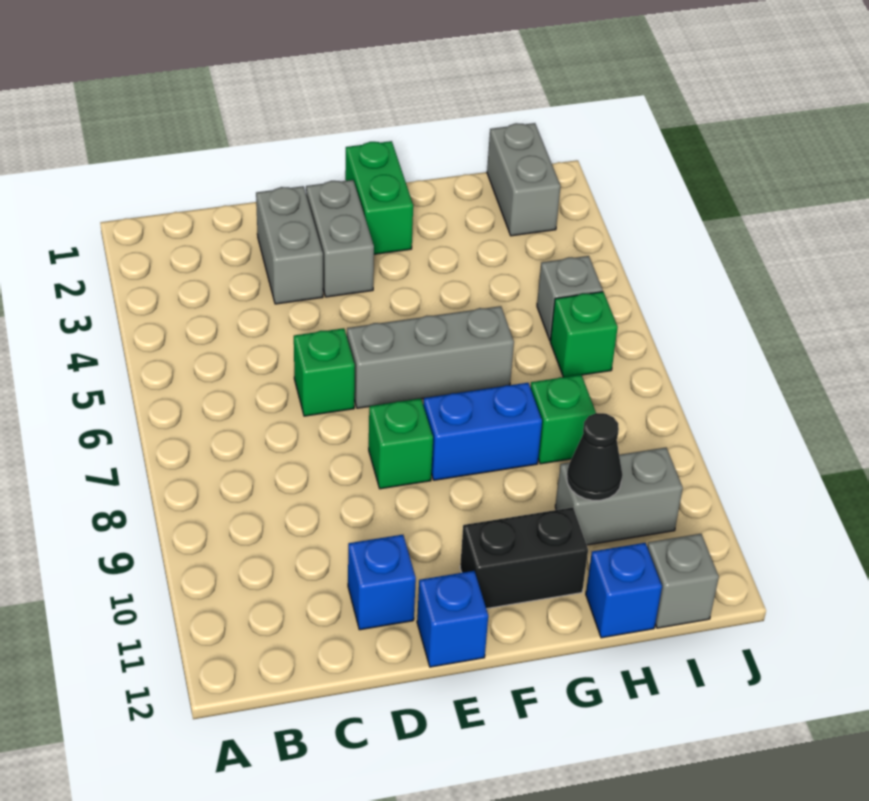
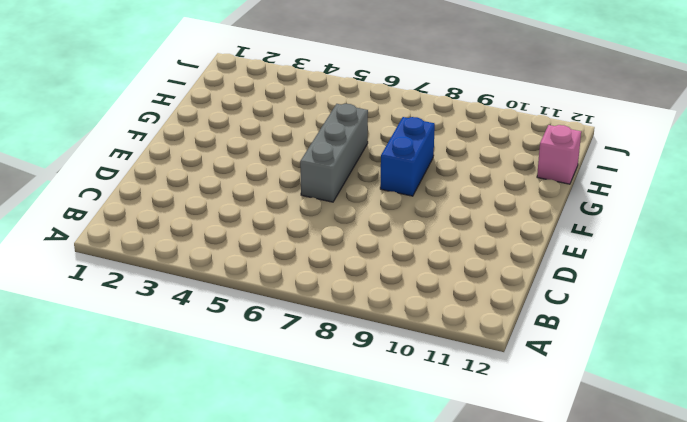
pink 1x1 brick [537,125,581,184] -> blue 1x1 brick [586,543,662,638]
none -> grey 1x2 brick [256,186,323,304]
none -> green 1x1 brick [294,328,355,416]
none -> blue 1x1 brick [348,535,416,630]

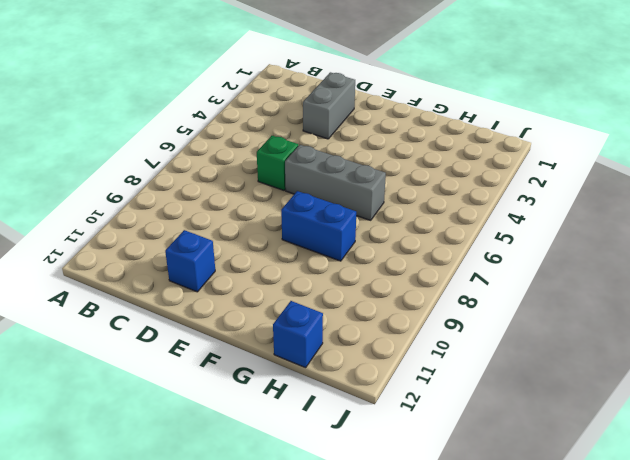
none -> grey 1x2 brick [306,180,374,297]
none -> green 1x1 brick [369,399,433,489]
none -> blue 1x1 brick [417,571,488,667]

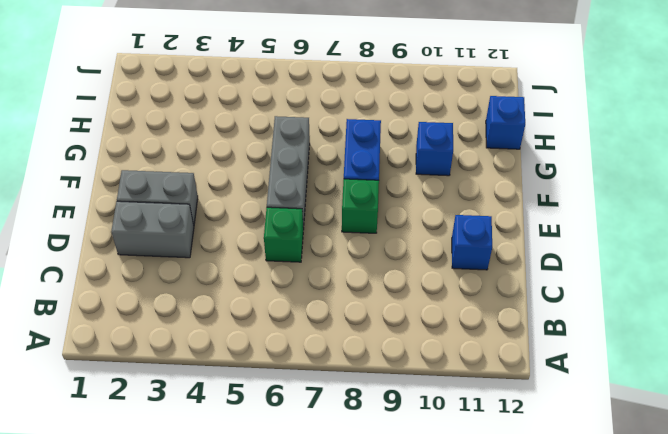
blue 1x1 brick [416,122,453,176] -> blue 1x1 brick moved to [417,571,488,667]
none -> green 1x2 brick [345,141,413,254]
none -> black 1x2 brick [460,507,588,609]
none -> green 1x1 brick [531,375,596,464]

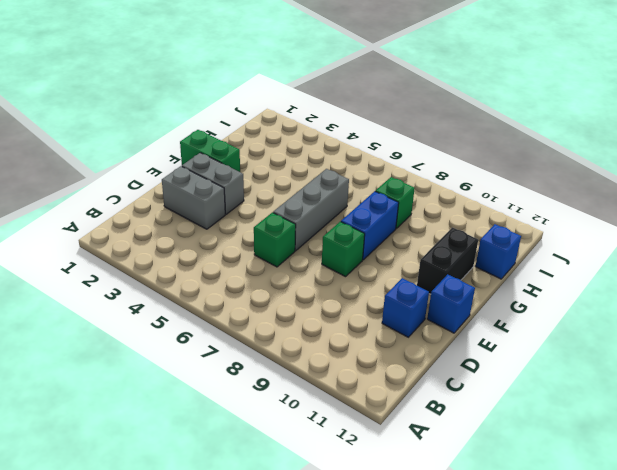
none -> grey 1x2 brick [555,448,683,545]
none -> grey 1x2 brick [487,123,561,236]
none -> grey 1x1 brick [537,256,603,340]

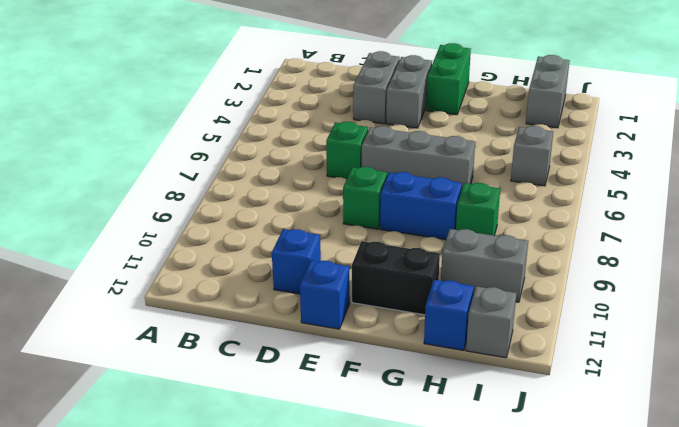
none -> green 1x1 brick [550,292,618,377]
none -> black 1x1 cone [567,413,622,500]

